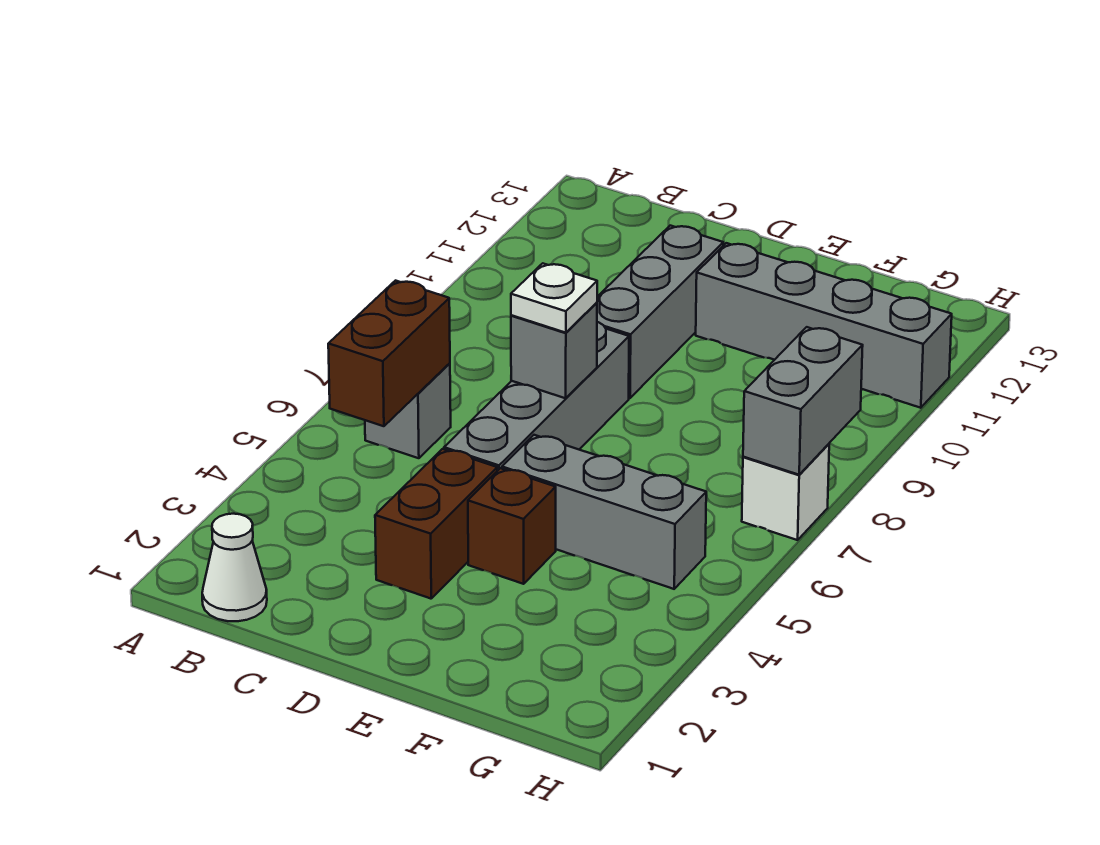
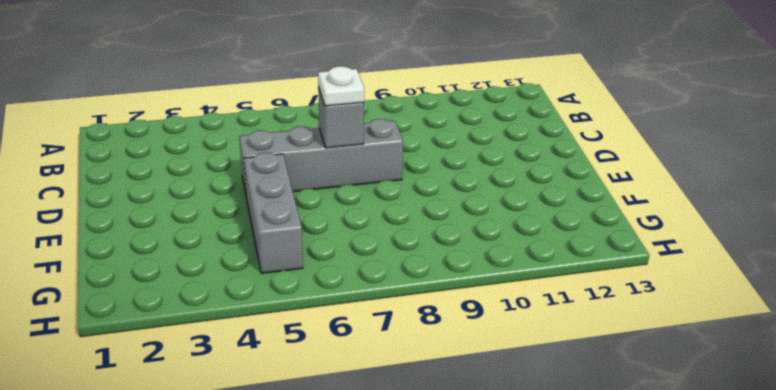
none -> white 1x1 cone [202,514,267,621]
none -> grey 1x1 brick [365,363,451,458]
none -> brown 1x2 brick [375,449,497,599]

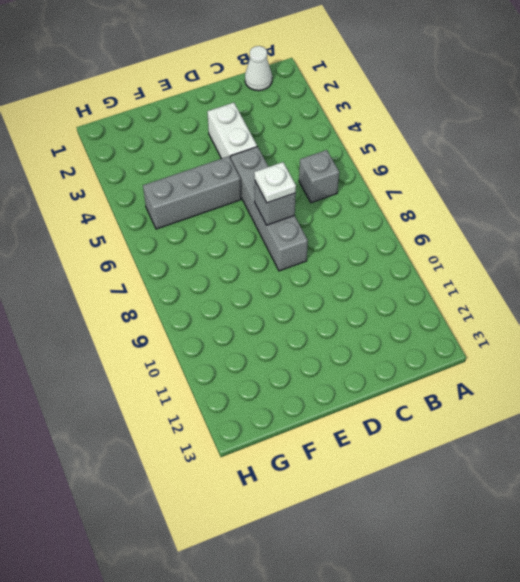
white 1x2 brick [207,103,257,159] -> brown 1x2 brick [375,449,497,599]
none -> grey 1x3 brick [597,226,723,398]
none -> brown 1x1 brick [468,468,556,584]
none -> grey 1x4 brick [696,243,952,408]

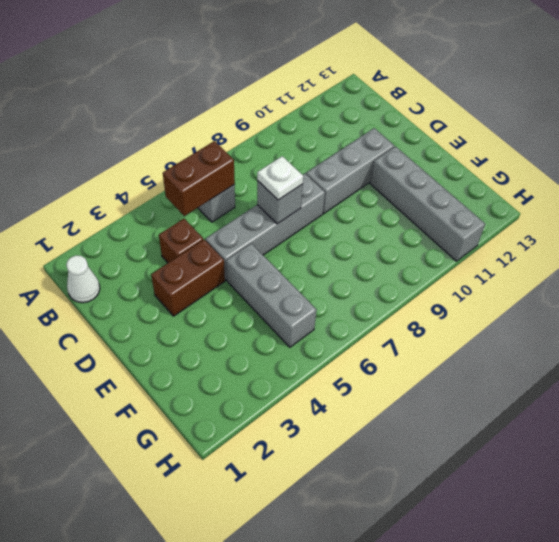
brown 1x1 brick [159,219,203,263] -> brown 1x1 brick moved to [468,468,556,584]
none -> white 1x1 brick [742,444,829,540]
none -> grey 1x2 brick [743,327,863,475]

